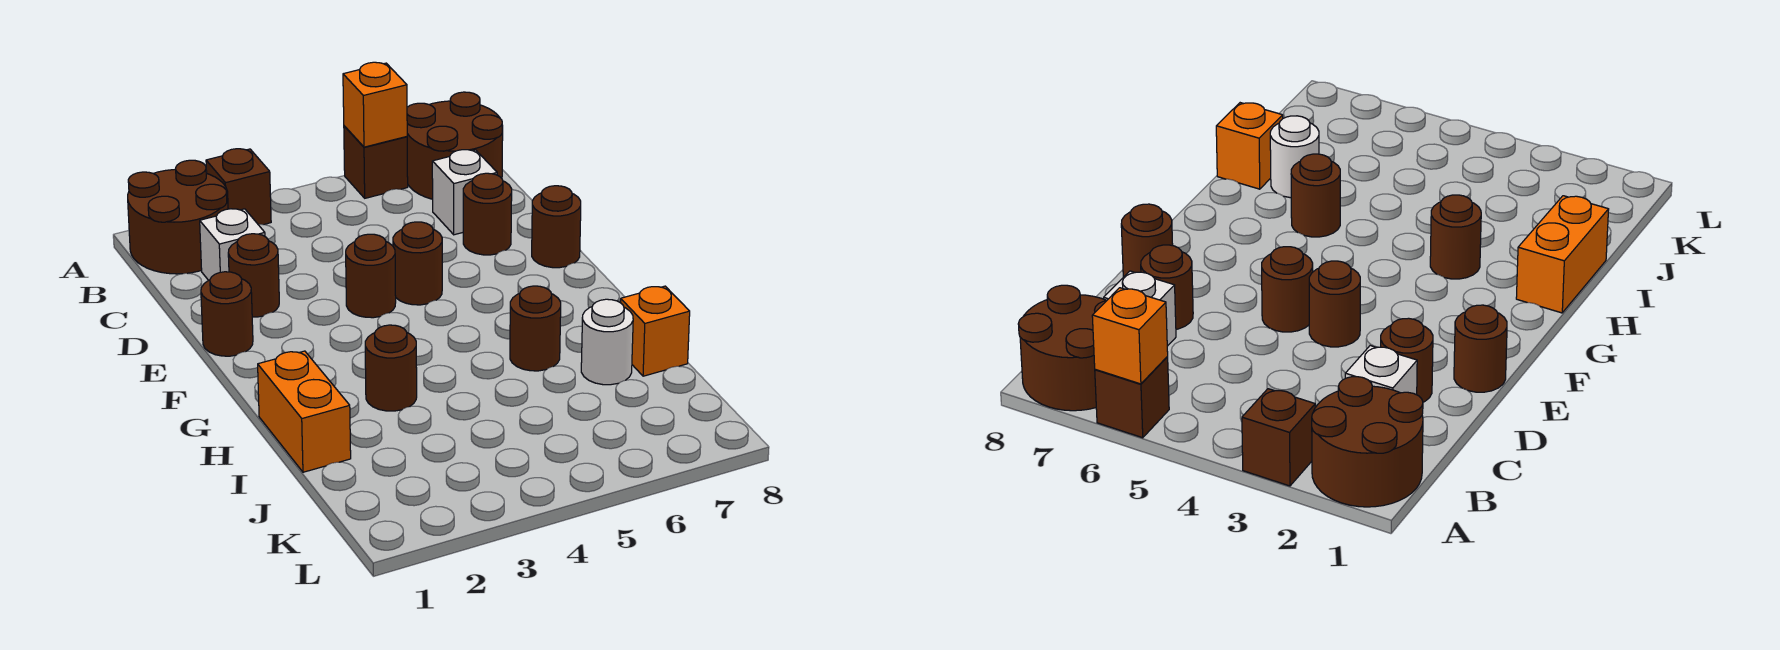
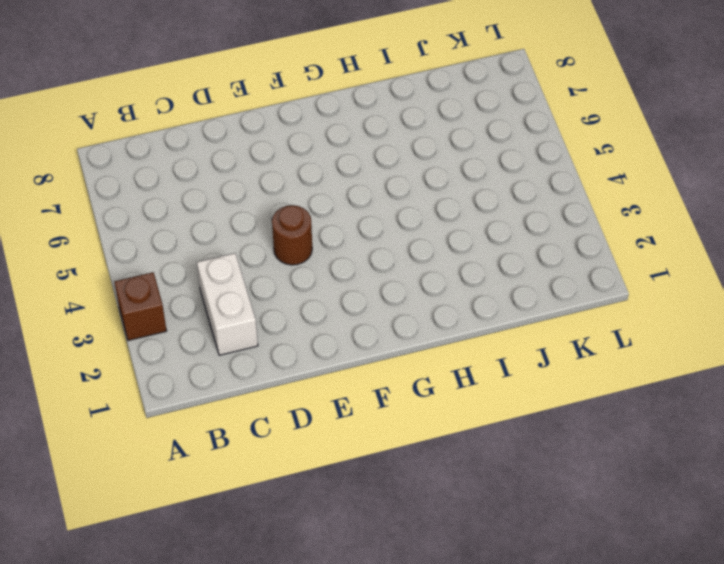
white 1x2 brick [197,253,258,355] -> white 1x1 brick [200,209,265,280]
none -> brown 2x2 round brick [128,160,228,274]
none -> brown 1x1 brick [344,126,408,198]
none -> brown 2x2 round brick [407,92,503,199]

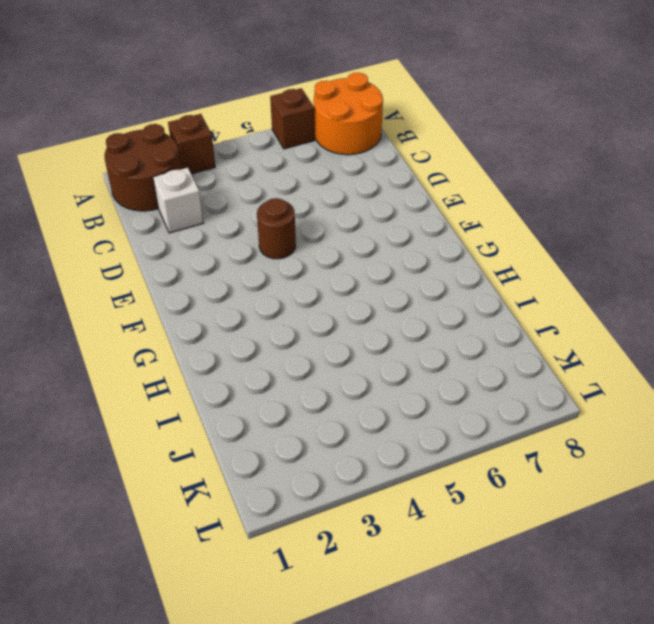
orange 2x2 round brick [314,73,383,155] -> brown 2x2 round brick [407,92,503,199]
none -> white 1x1 brick [432,150,497,235]
none -> brown 1x1 round brick [228,234,279,317]
none -> brown 1x1 round brick [463,173,512,255]

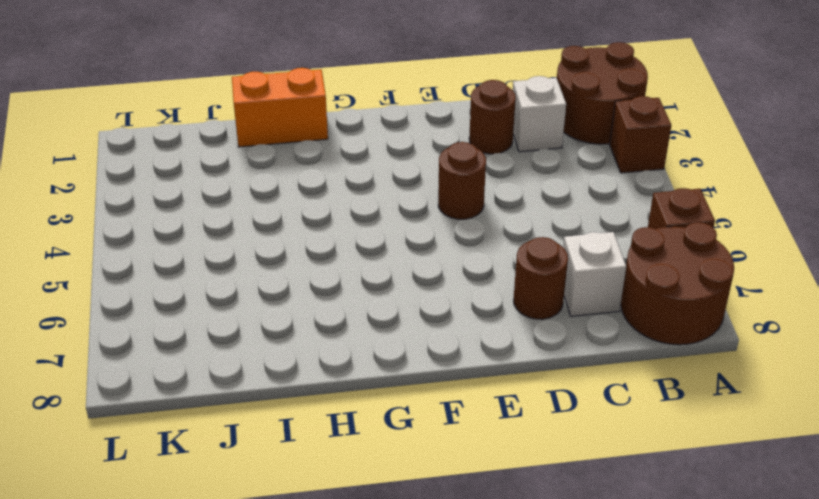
none -> brown 1x1 round brick [201,272,253,356]
none -> brown 1x1 round brick [393,222,442,305]
none -> brown 1x1 round brick [532,186,581,268]

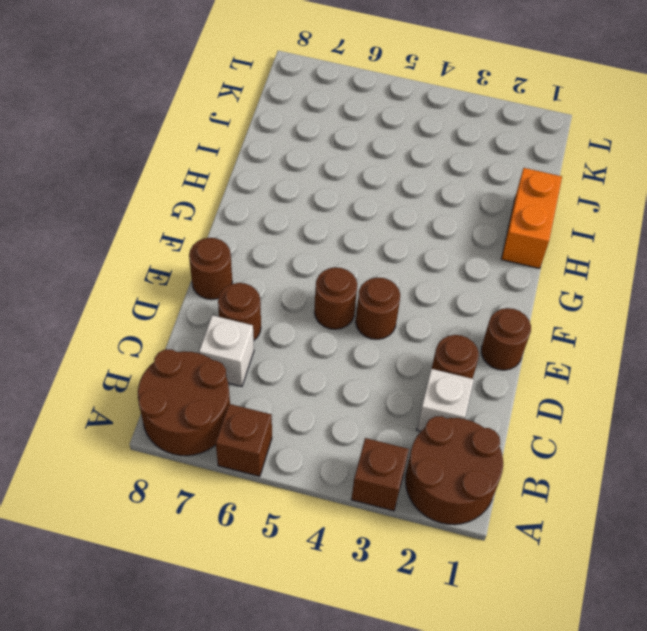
none -> brown 1x1 round brick [365,325,417,411]
none -> brown 1x1 round brick [510,286,561,371]
none -> white 1x1 round brick [581,299,633,385]

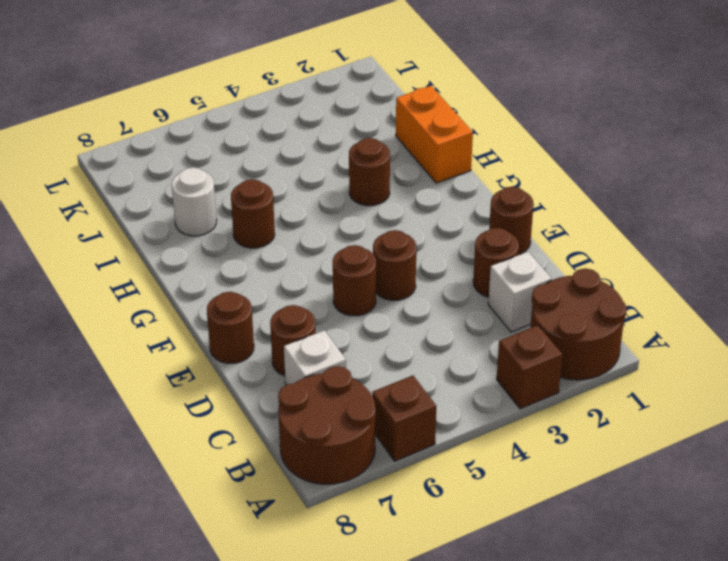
none -> orange 1x1 brick [620,286,690,376]
none -> orange 1x1 brick [343,62,407,147]

